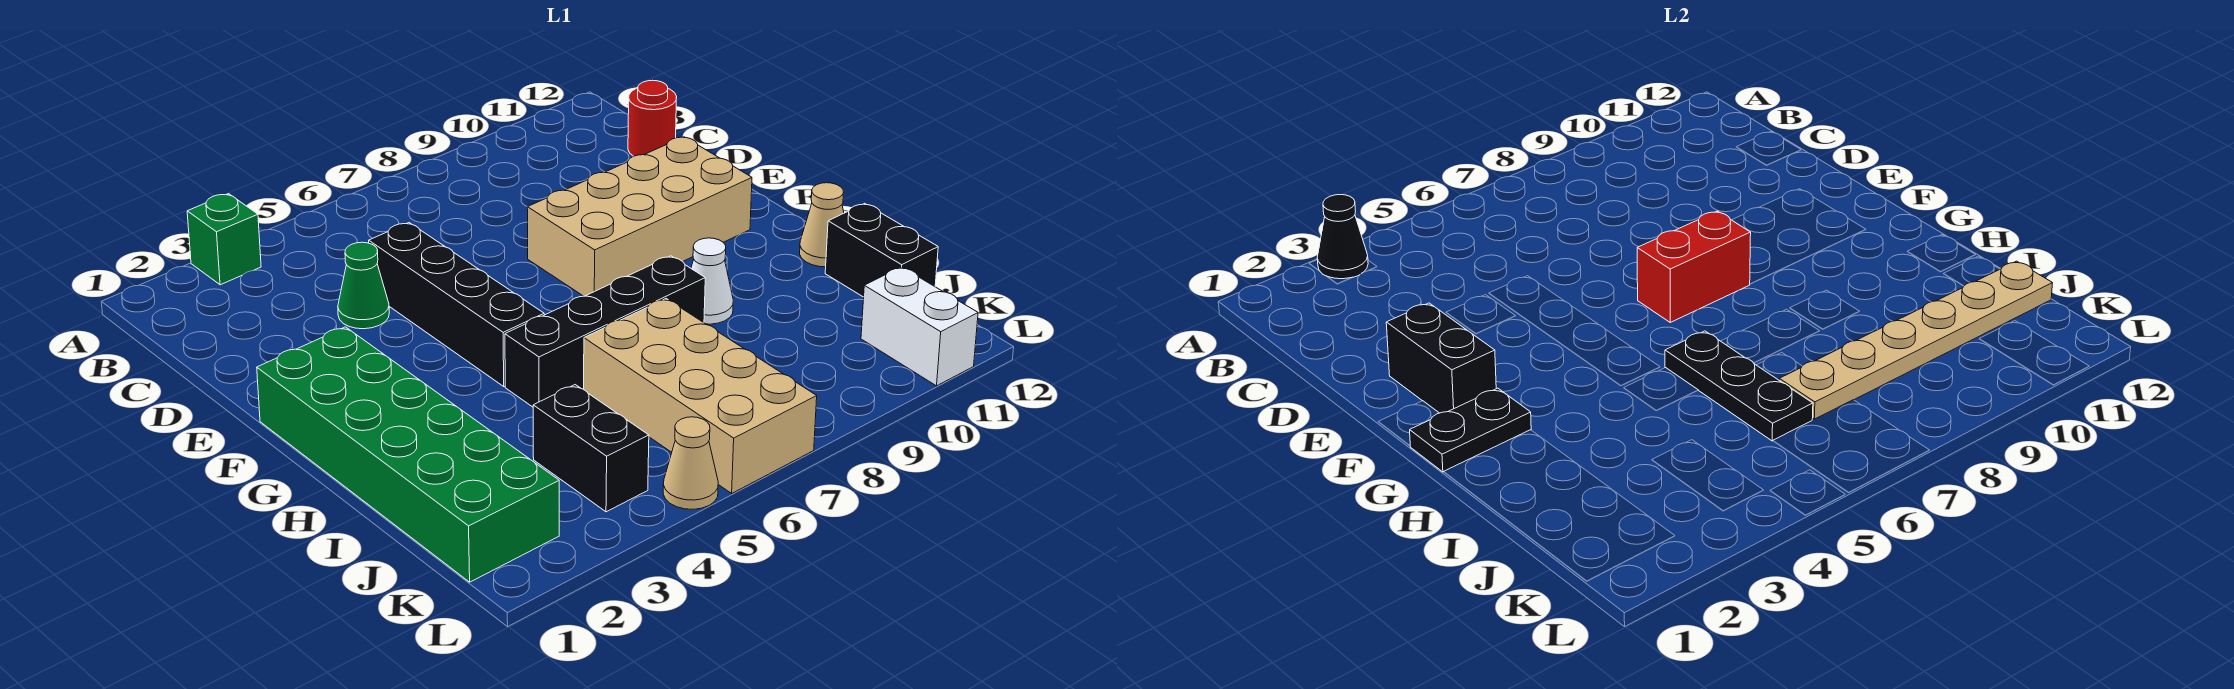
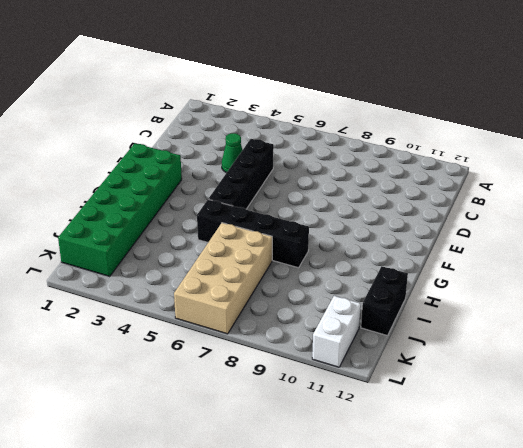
none -> green 1x1 brick [187,194,261,285]
none -> red 1x1 round brick [628,80,677,156]
none -> tan 2x4 brick [527,137,752,296]

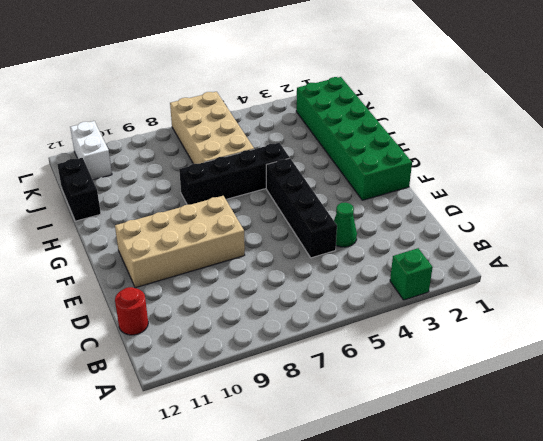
none -> white 1x1 cone [691,238,733,324]
none -> tan 1x1 cone [800,183,844,267]
none -> black 1x2 brick [533,385,649,512]

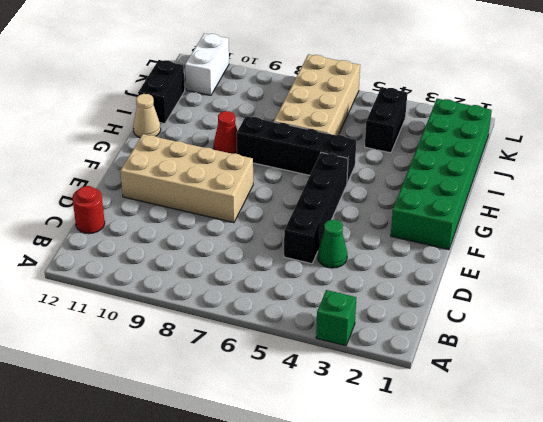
red 1x1 cone [214,111,237,154] -> white 1x1 cone [691,238,733,324]
none -> tan 1x1 cone [663,417,718,509]
none -> black 1x1 cone [1317,195,1368,279]
none -> black 1x2 brick [1386,303,1496,413]

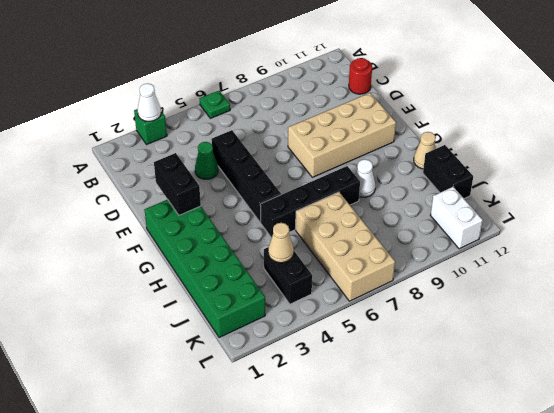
white 1x1 cone [138,84,161,121] -> black 1x1 cone [1317,195,1368,279]
green 1x1 plate [200,91,230,118] -> none
tan 1x1 cone [268,223,294,263] -> tan 1x1 cone moved to [663,417,718,509]
none -> red 1x2 brick [1637,211,1751,322]
none -> black 1x2 plate [1410,388,1531,472]
none -> black 1x3 plate [1665,331,1813,441]

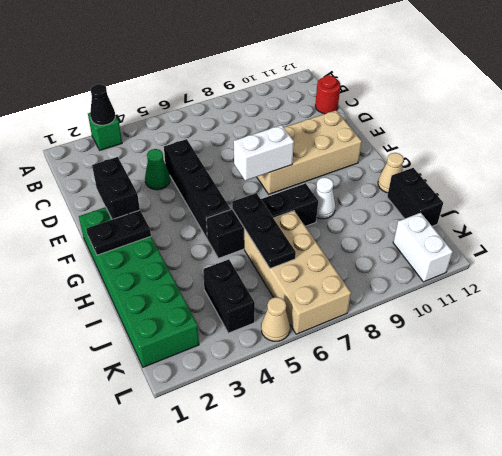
white 1x2 brick [234,125,294,181] -> red 1x2 brick [1637,211,1751,322]
none -> tan 1x6 plate [1779,261,2053,419]

